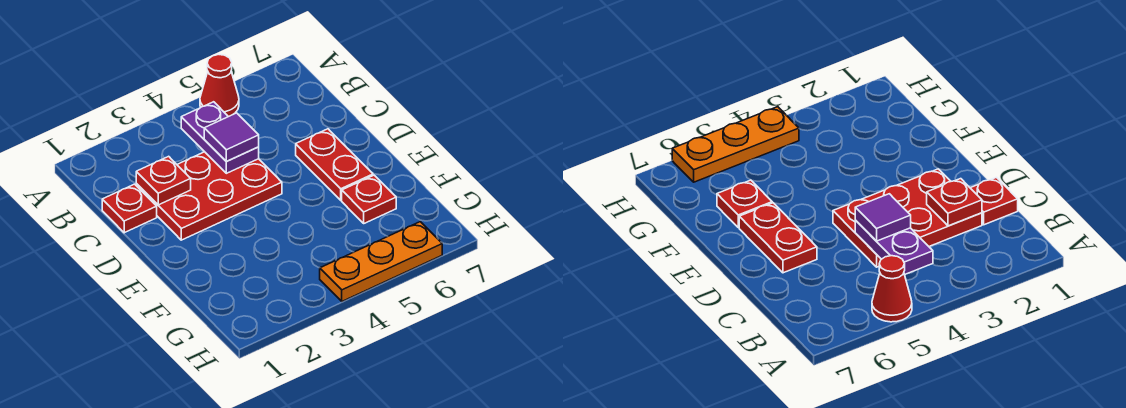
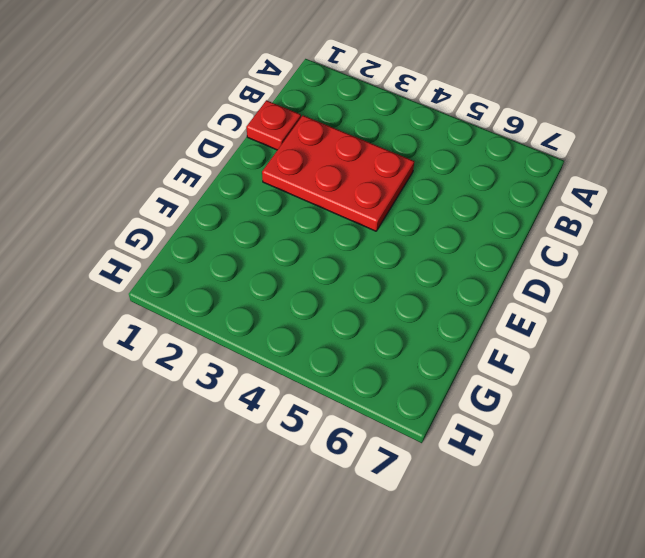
none -> red 1x1 cone [200,54,239,117]
none -> red 1x2 plate [296,129,373,200]

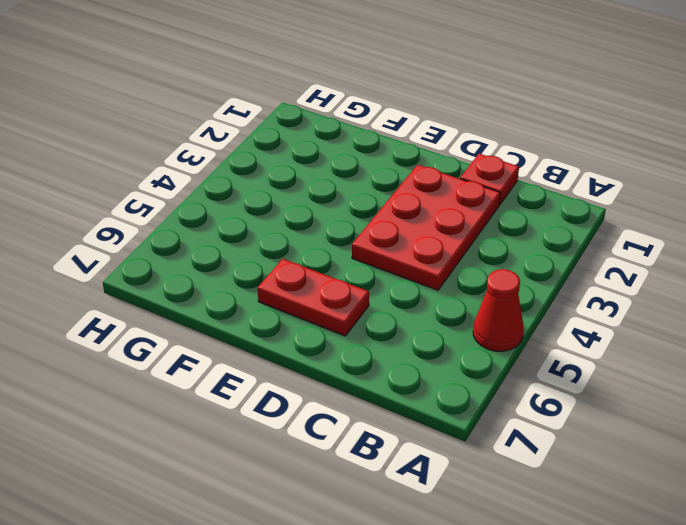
none -> red 1x1 plate [342,175,396,223]
none -> orange 1x3 plate [320,222,442,301]

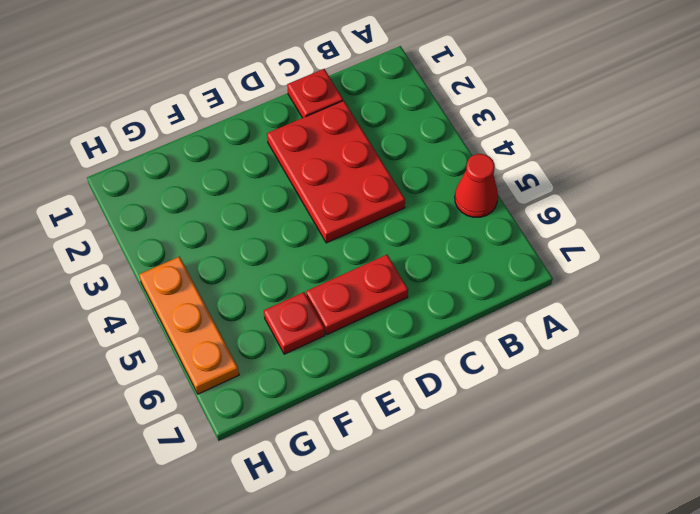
none -> purple 1x2 plate [181,102,259,173]
none -> red 1x1 plate [136,156,191,205]

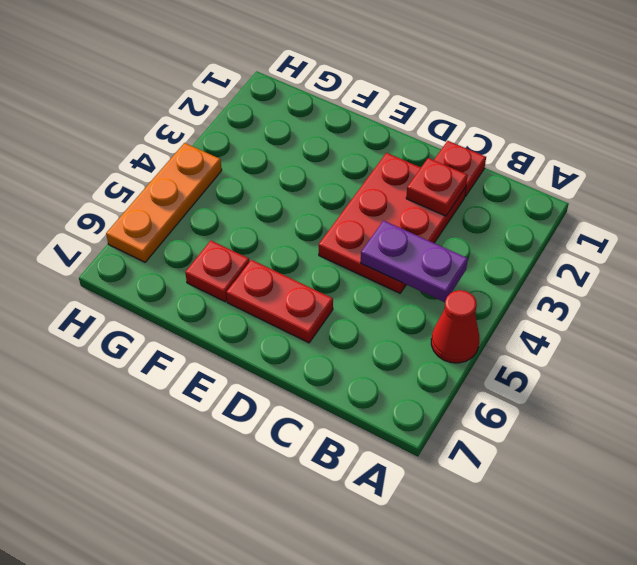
none -> purple 1x1 tile [204,113,259,162]

